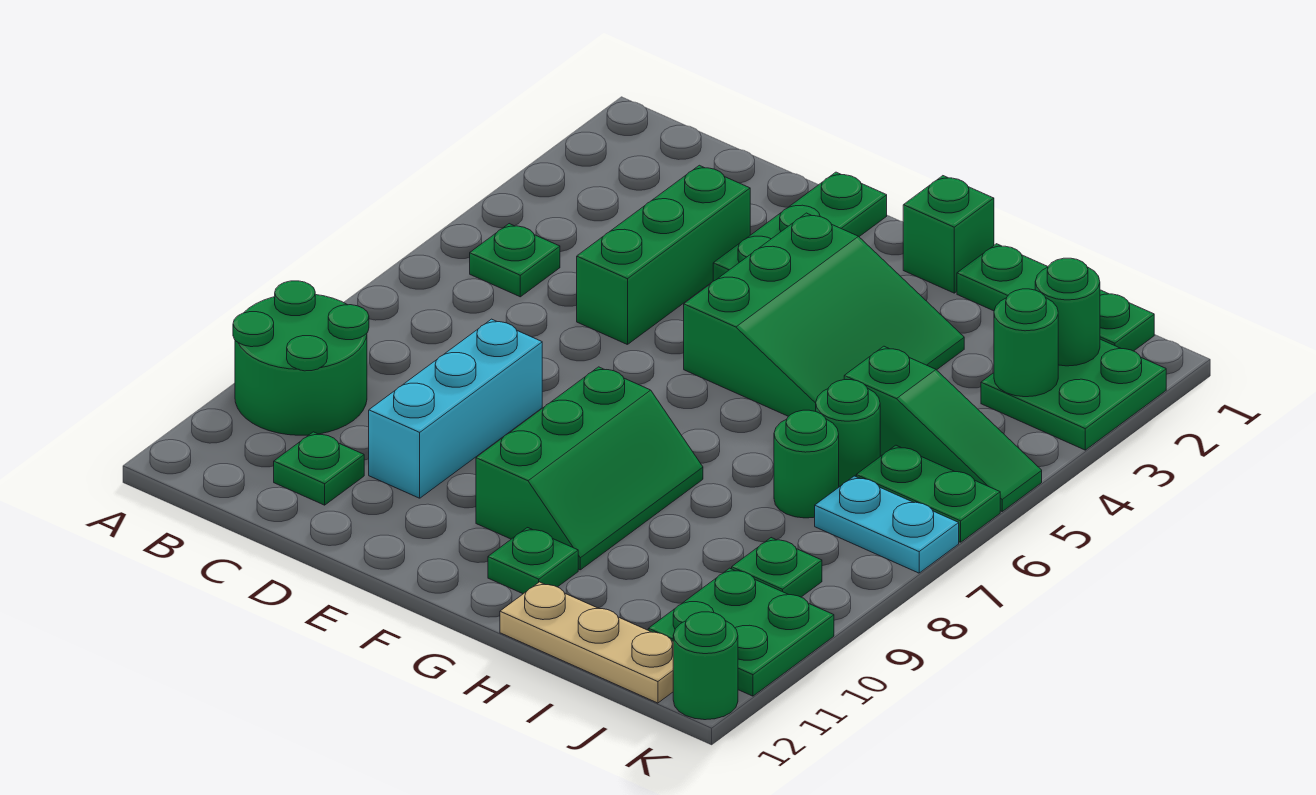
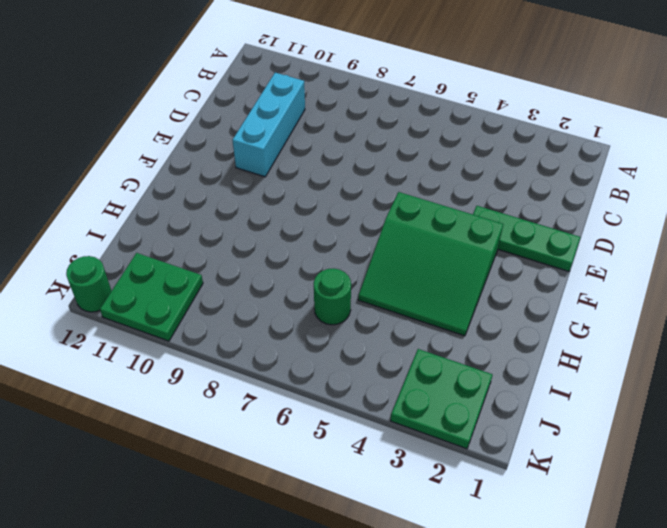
cyan 1x3 brick [232,73,305,177] -> cyan 1x3 brick turned to [369,319,542,498]
none -> green 2x2 round brick [233,281,369,435]
none -> green 1x1 plate [470,224,560,297]
none -> green 1x1 plate [274,432,364,505]

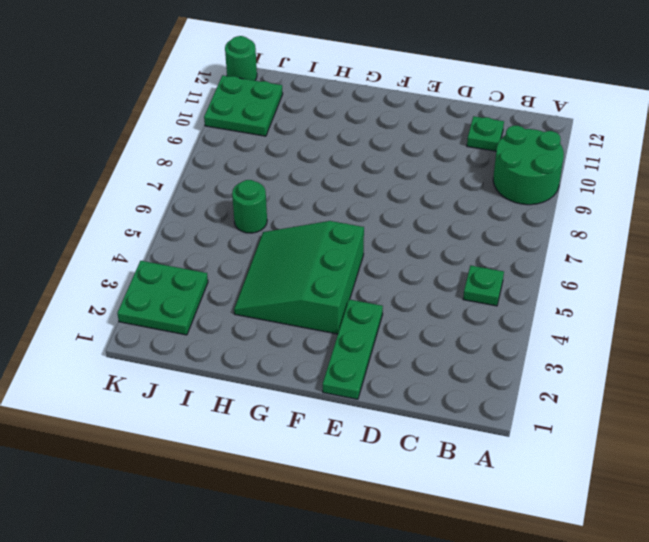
none -> green 1x3 brick [577,165,750,345]
none -> cyan 1x3 brick [369,319,542,498]
none -> green 2x3 slope [476,367,703,570]

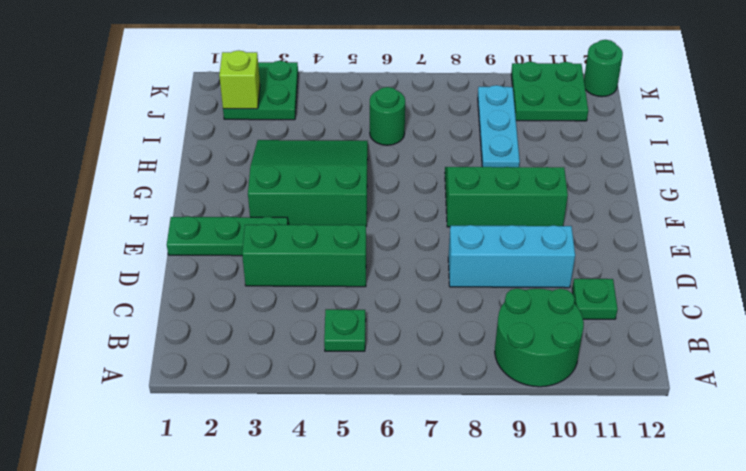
cyan 1x3 plate [478,85,520,167] -> green 1x1 plate [732,538,822,597]
lime 1x1 brick [219,50,260,109] -> green 1x1 round brick [1035,258,1100,366]
none -> green 1x1 brick [903,176,994,293]
none -> green 1x1 plate [488,528,578,594]
none -> green 1x3 plate [957,244,1154,351]

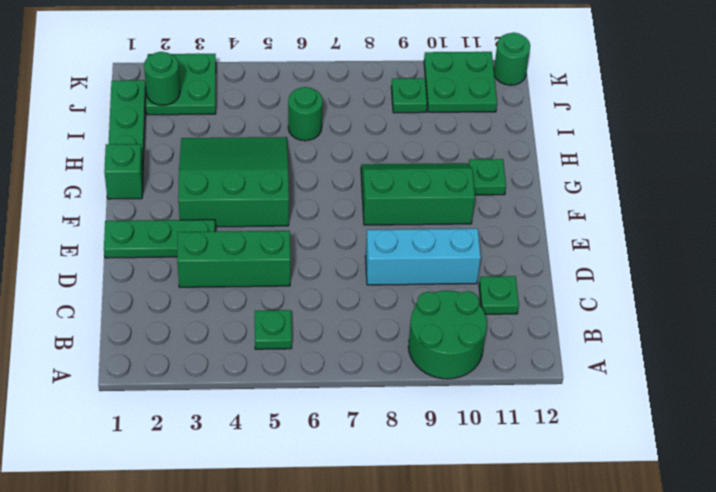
none -> tan 1x3 plate [500,582,673,703]
none -> green 1x3 slope [844,346,1042,511]
none -> green 1x1 round brick [774,410,839,518]

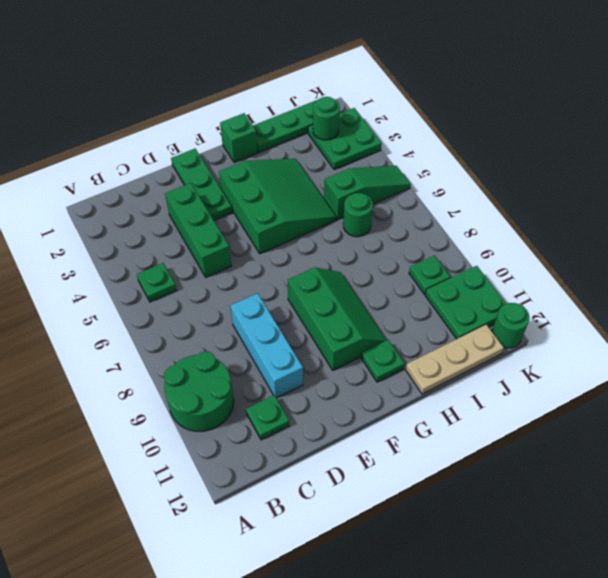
none -> green 1x1 round brick [774,410,839,518]
none -> green 1x2 plate [856,445,1000,542]
none -> cyan 1x2 plate [815,476,959,573]

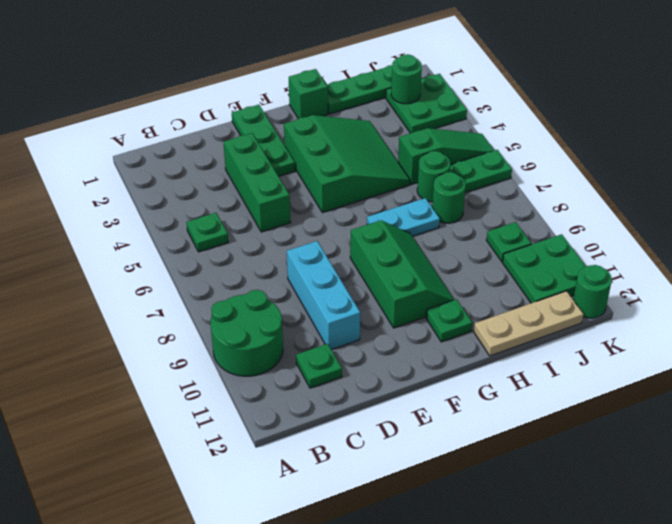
cyan 1x2 plate [367,198,440,236] -> cyan 1x2 plate moved to [815,476,959,573]
none -> green 1x1 round brick [994,289,1058,397]

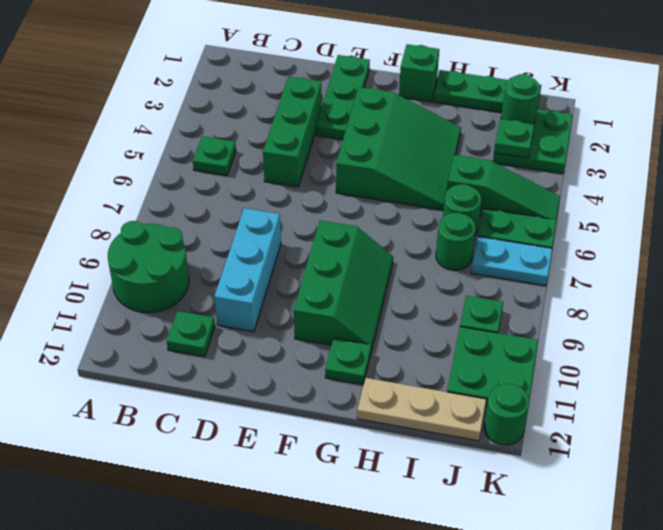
green 1x1 plate [494,119,534,158] -> green 1x1 round brick [994,289,1058,397]

